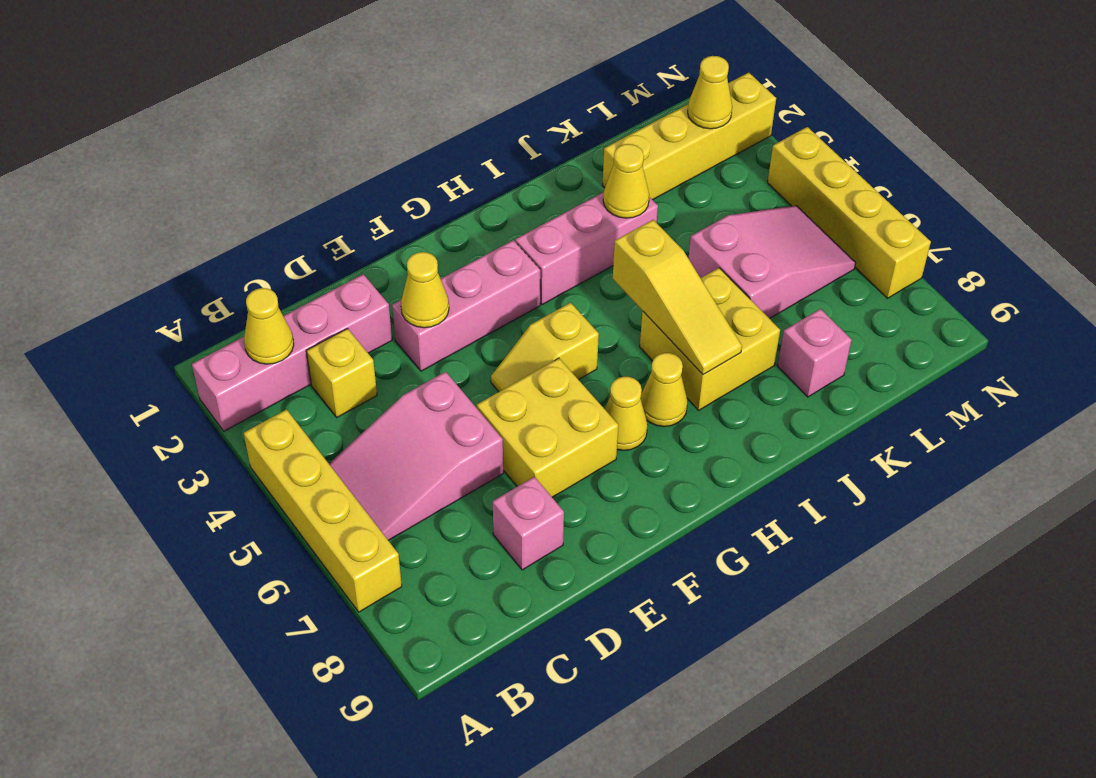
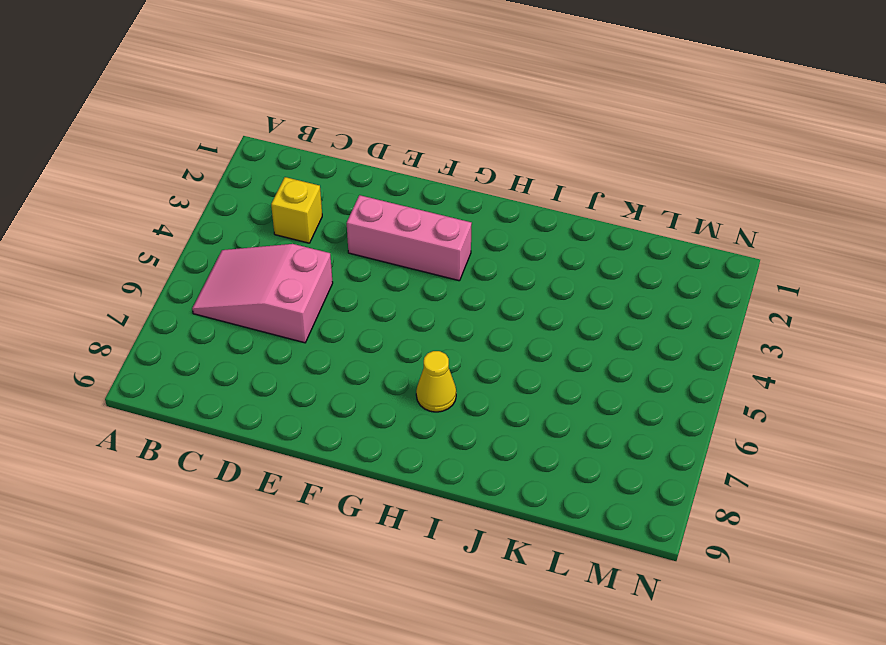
none -> pink 1x4 brick [192,274,392,431]
none -> yellow 1x4 brick [244,410,402,612]
none -> pink 1x1 brick [493,477,564,570]

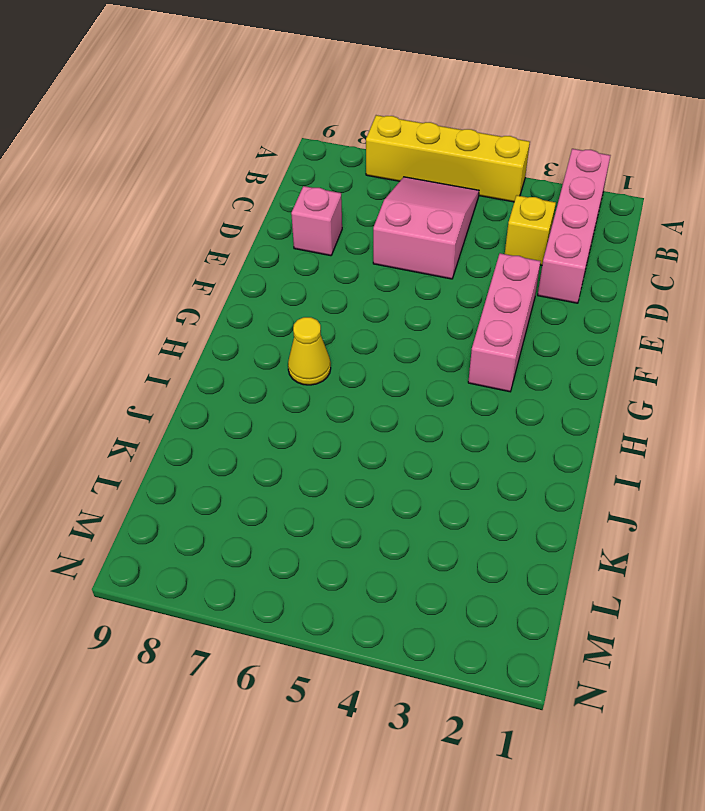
none -> yellow 2x2 brick [477,358,618,497]
none -> yellow 1x2 slope [491,303,599,392]
none -> yellow 1x1 cone [605,377,648,450]

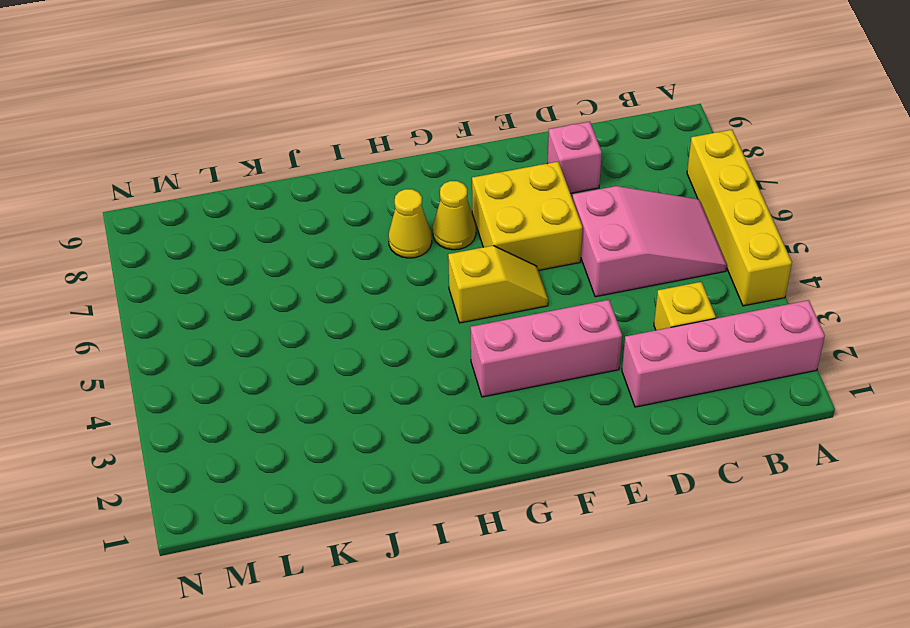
none -> pink 1x3 brick [515,192,658,305]
none -> yellow 2x2 brick [640,268,780,410]
none -> yellow 1x4 brick [603,73,776,200]

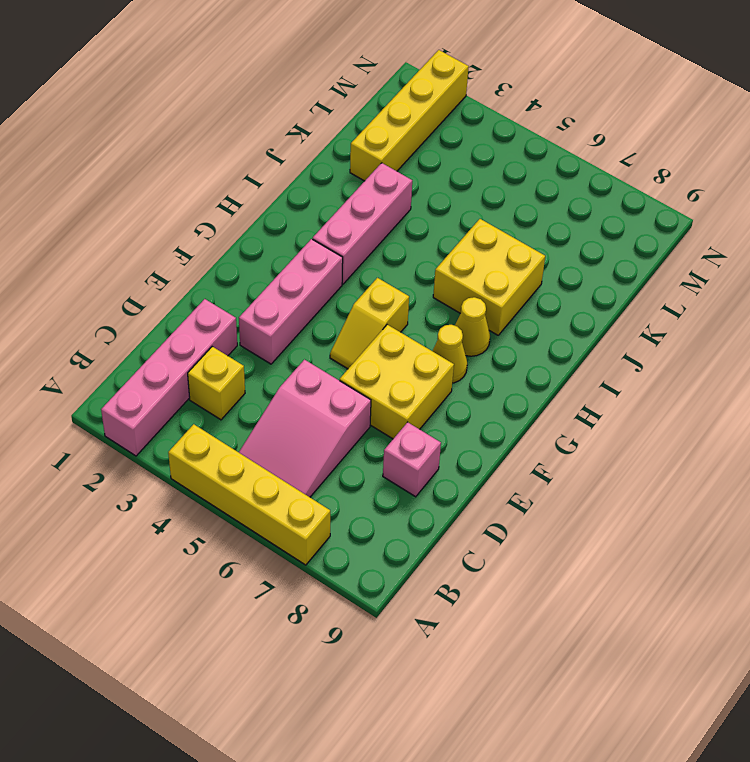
none -> pink 2x3 slope [688,205,856,319]
none -> pink 1x1 brick [778,309,852,397]
none -> yellow 1x4 brick [768,127,931,298]

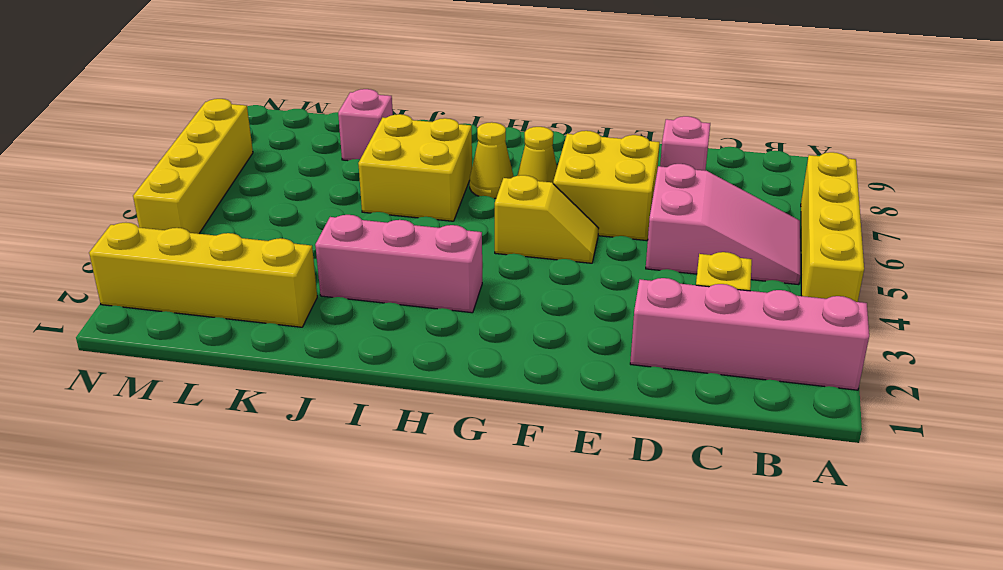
none -> pink 1x3 brick [392,240,540,371]
none -> pink 2x3 slope [688,205,856,319]
none -> yellow 1x1 cone [244,288,294,364]

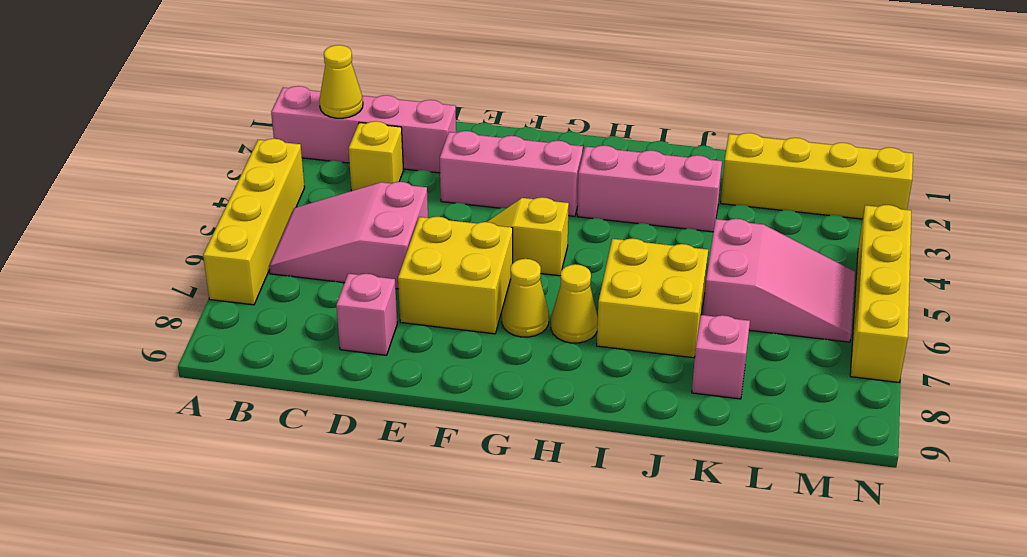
none -> yellow 1x1 cone [401,252,449,328]
none -> yellow 1x3 slope [613,220,742,375]
none -> yellow 1x1 cone [603,144,649,218]

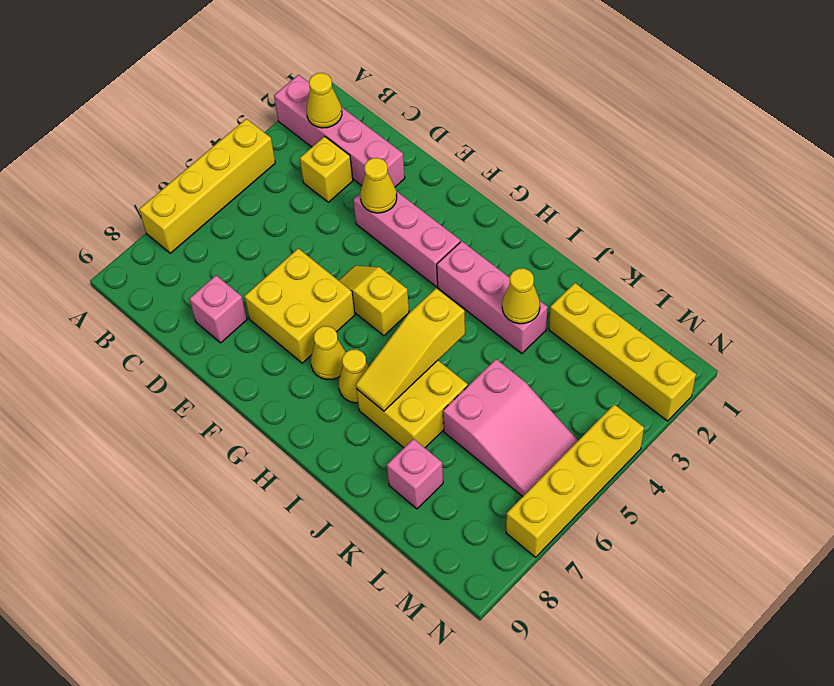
none -> pink 2x3 slope [329,372,503,540]
none -> yellow 1x1 cone [688,56,732,129]

